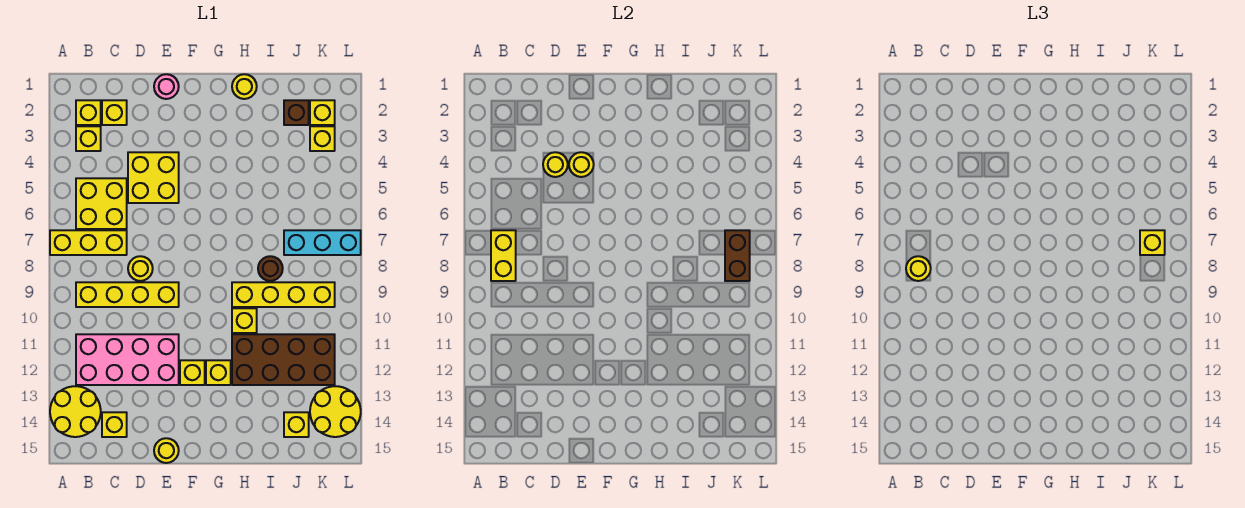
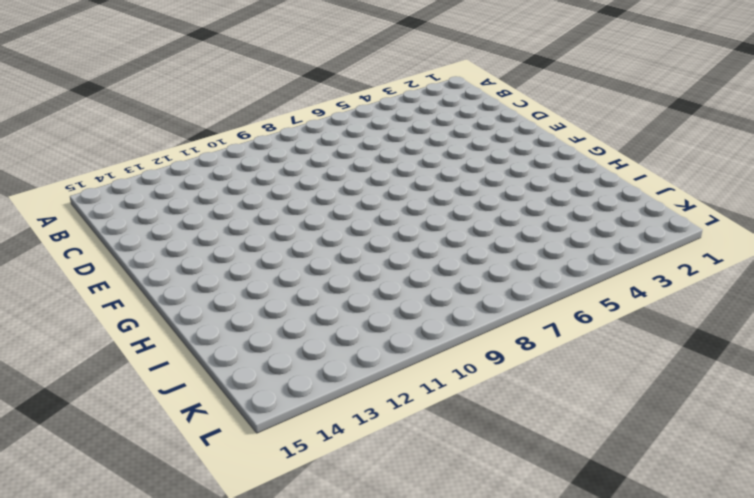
none -> yellow 1x3 brick [50,230,127,255]
none -> yellow 2x2 round brick [50,386,101,437]
none -> yellow 1x1 brick [76,100,101,125]
none -> yellow 1x1 brick [76,126,101,151]

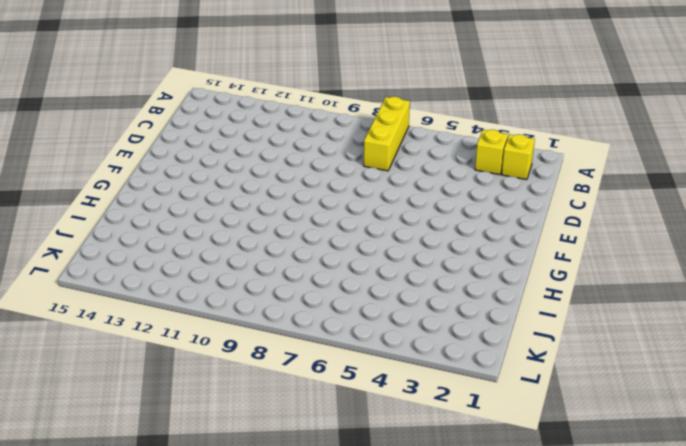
none -> yellow 2x2 round brick [50,386,101,437]
none -> yellow 2x2 brick [76,178,127,229]
none -> yellow 1x4 brick [76,282,179,307]
none -> pink 2x4 brick [76,334,179,385]

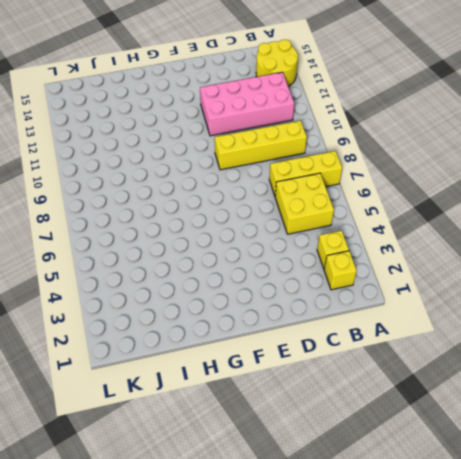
none -> yellow 1x1 brick [102,100,127,125]
none -> yellow 1x1 brick [102,412,127,437]
none -> yellow 2x2 brick [128,152,179,203]
none -> yellow 1x1 round brick [128,256,153,281]

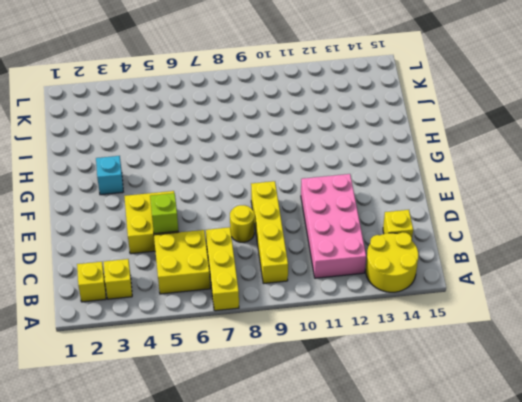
lime 1x1 brick [150,193,178,234] -> none
cyan 1x1 brick [96,156,123,195] -> none
none -> yellow 1x1 brick [102,100,127,125]
none -> pink 1x1 round brick [154,74,179,99]
none -> yellow 1x1 round brick [154,438,179,463]
none -> yellow 1x1 brick [180,360,205,385]

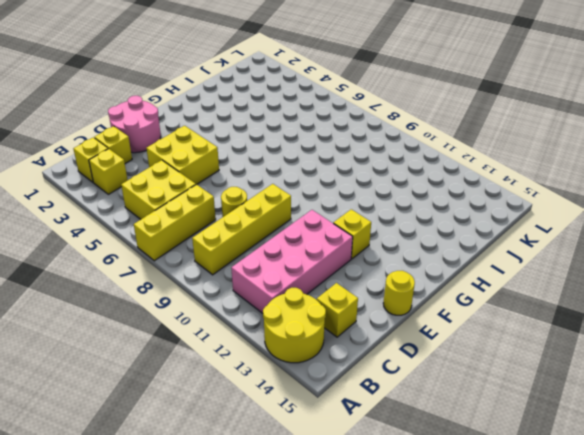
pink 2x2 round brick [108,96,161,153] -> pink 1x1 round brick [154,74,179,99]
none -> yellow 1x1 brick [206,360,231,385]
none -> yellow 1x1 round brick [232,74,257,99]
none -> yellow 1x4 brick [232,282,335,307]
none -> yellow 1x1 brick [232,308,257,333]

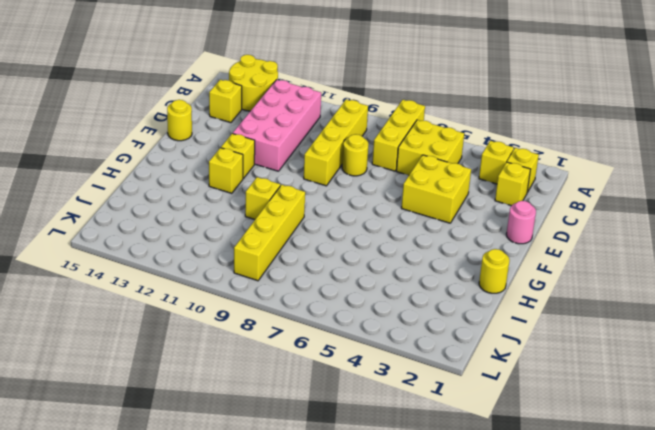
none -> brown 2x4 brick [232,334,335,385]
none -> brown 1x1 round brick [258,256,283,281]
none -> brown 1x1 brick [284,100,309,125]
none -> cyan 1x3 brick [284,230,361,255]

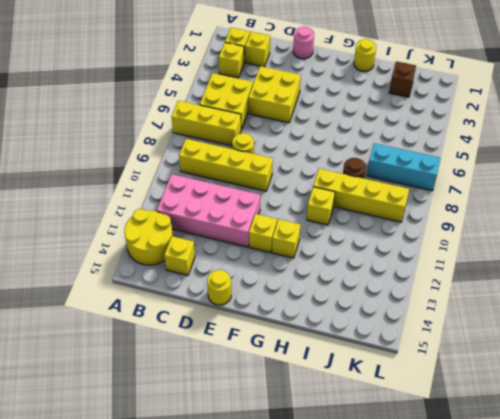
none -> brown 2x4 brick [232,334,335,385]
none -> yellow 1x1 brick [284,412,309,437]
none -> yellow 1x1 brick [310,100,335,125]
none -> yellow 1x1 brick [310,126,335,151]

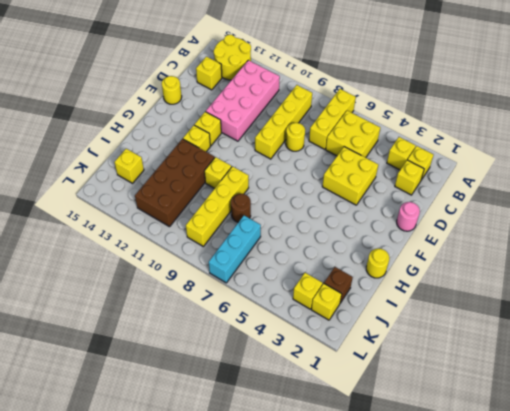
none -> yellow 2x2 round brick [310,386,361,437]
none -> yellow 1x2 brick [491,230,516,281]
none -> yellow 1x1 round brick [543,152,568,177]
none -> yellow 1x1 round brick [569,152,594,177]

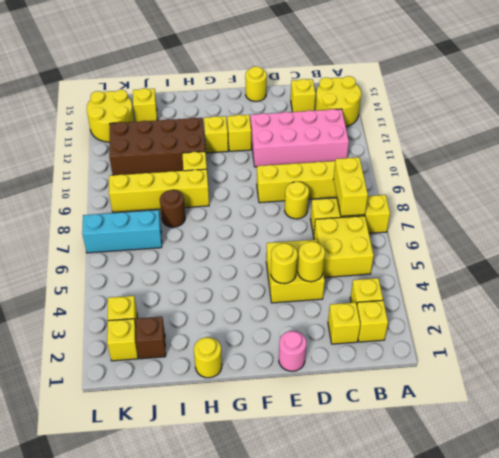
none -> brown 1x2 brick [725,230,750,281]
none -> yellow 1x1 round brick [906,256,931,281]
none -> yellow 1x1 brick [1140,230,1165,255]

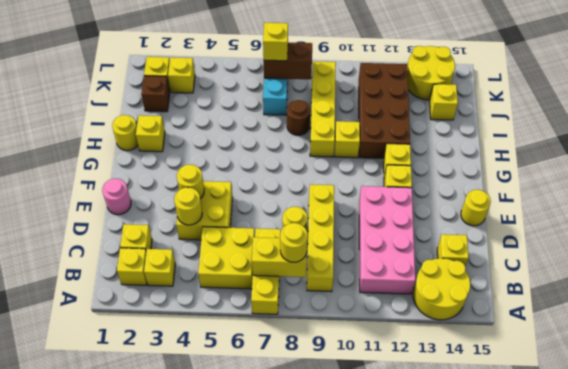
yellow 1x1 brick [136,115,165,152] -> none

